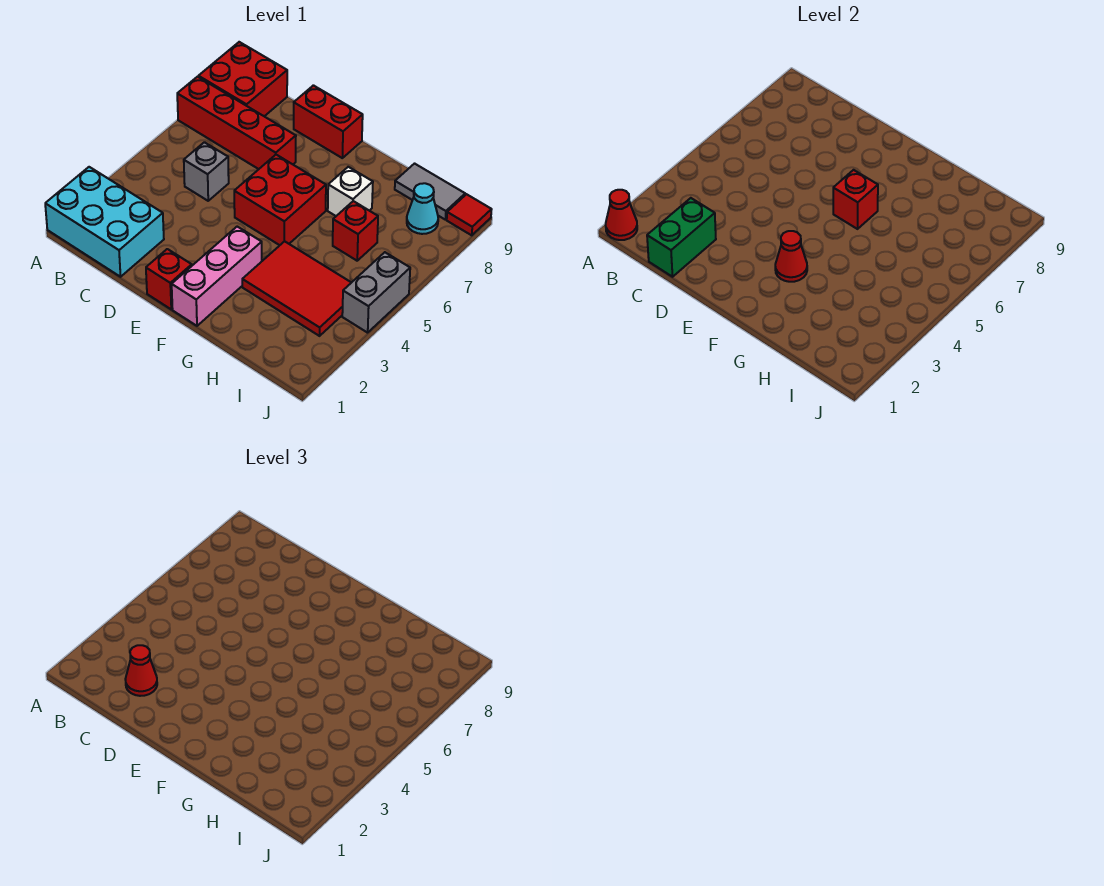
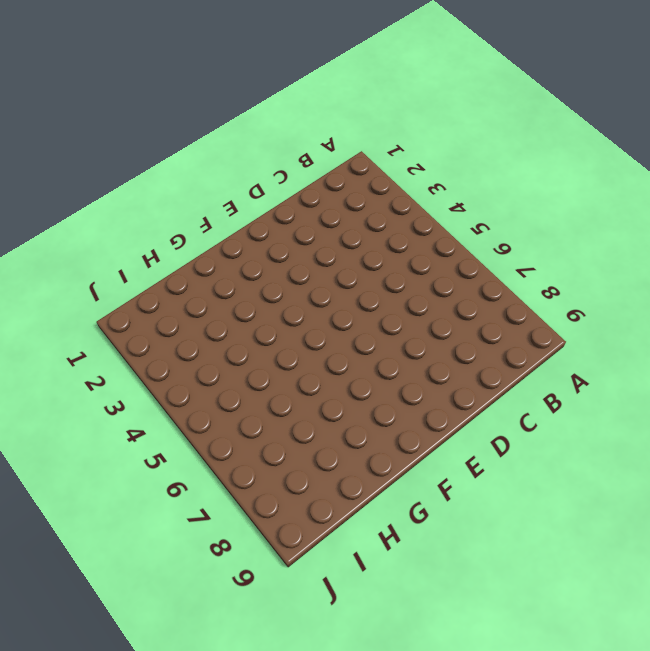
none -> cyan 2x3 brick [45,167,164,277]
none -> red 1x4 brick [177,77,296,169]
none -> red 2x2 brick [198,42,287,116]

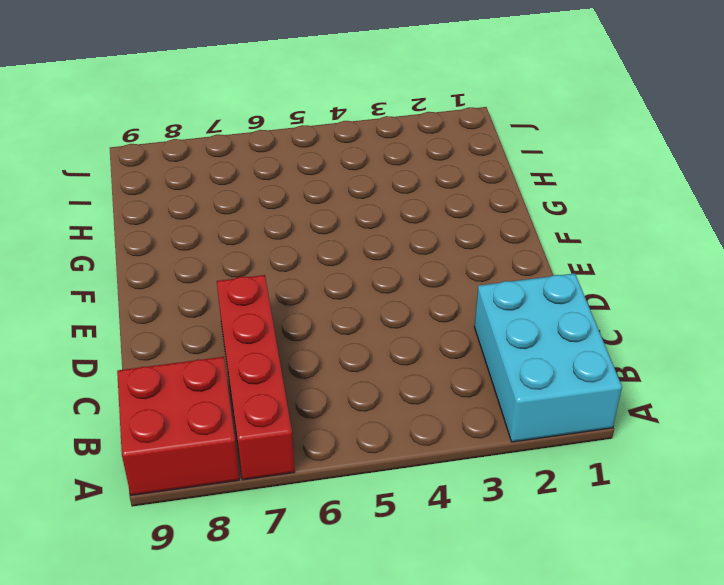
none -> grey 1x1 brick [184,142,229,201]
none -> red 1x2 brick [294,85,363,158]
none -> red 1x1 brick [146,249,192,309]

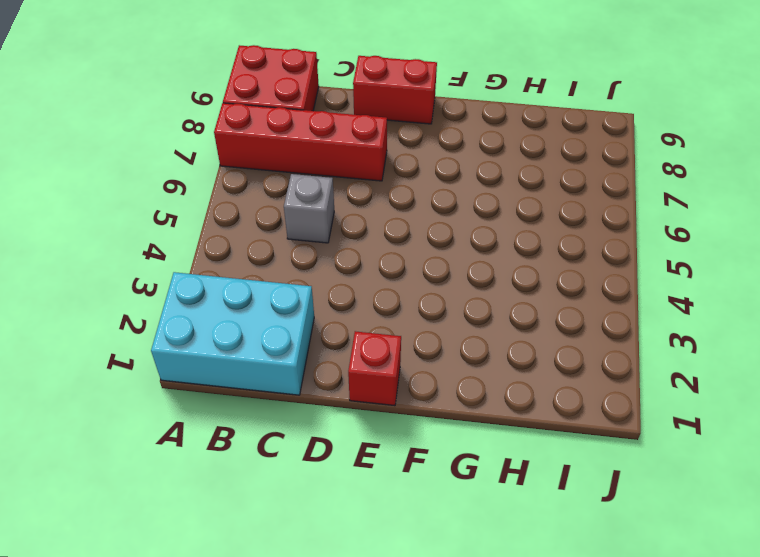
none -> red 2x2 brick [234,155,326,245]
none -> pink 1x3 brick [172,227,262,326]
none -> red 2x3 tile [242,241,351,336]

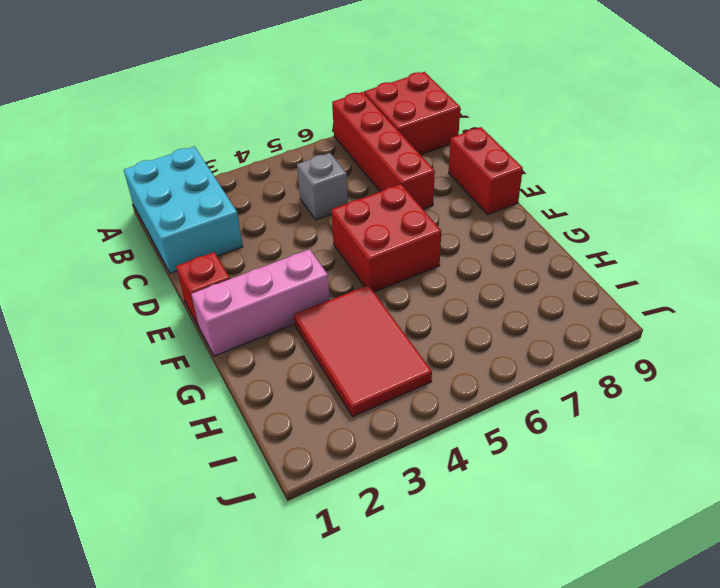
none -> white 1x1 brick [328,167,373,216]
none -> red 1x1 brick [333,201,378,261]
none -> grey 1x2 tile [395,164,465,219]

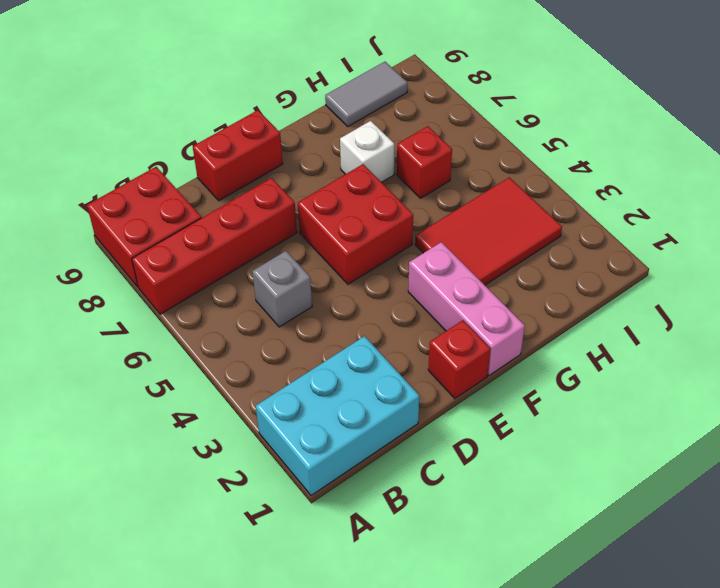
none -> cyan 1x1 cone [407,183,438,234]
none -> grey 1x2 brick [342,252,410,333]
none -> red 1x1 tile [447,194,492,235]

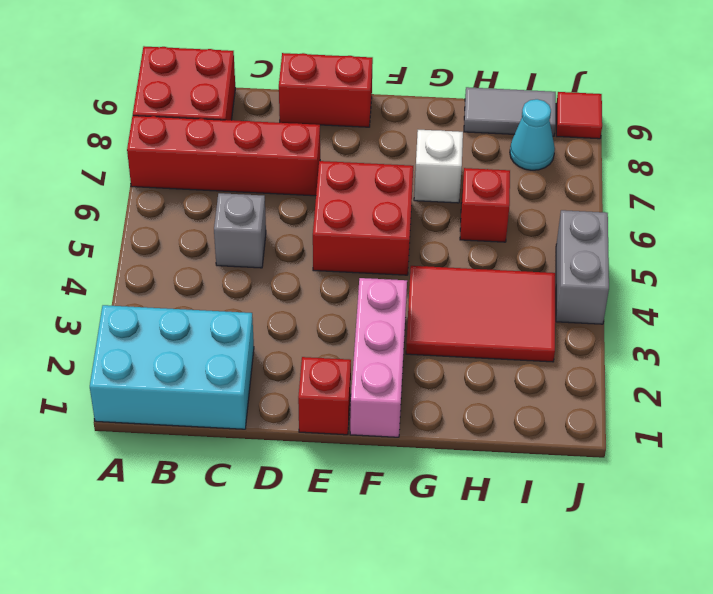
none -> red 1x1 cone [606,190,637,240]
none -> green 1x2 brick [647,198,716,277]
none -> red 1x1 cone [775,231,807,282]

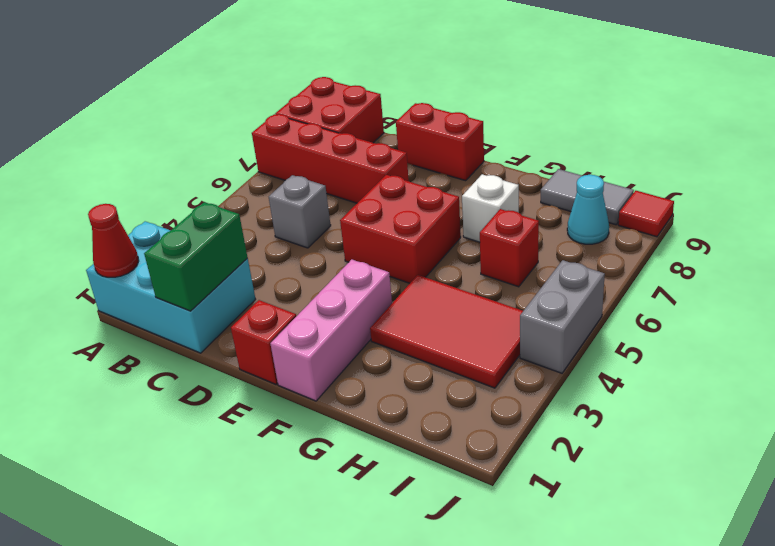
none -> red 1x1 cone [775,231,807,282]
none -> red 1x1 brick [833,170,878,229]
none -> red 1x1 cone [125,645,157,696]

